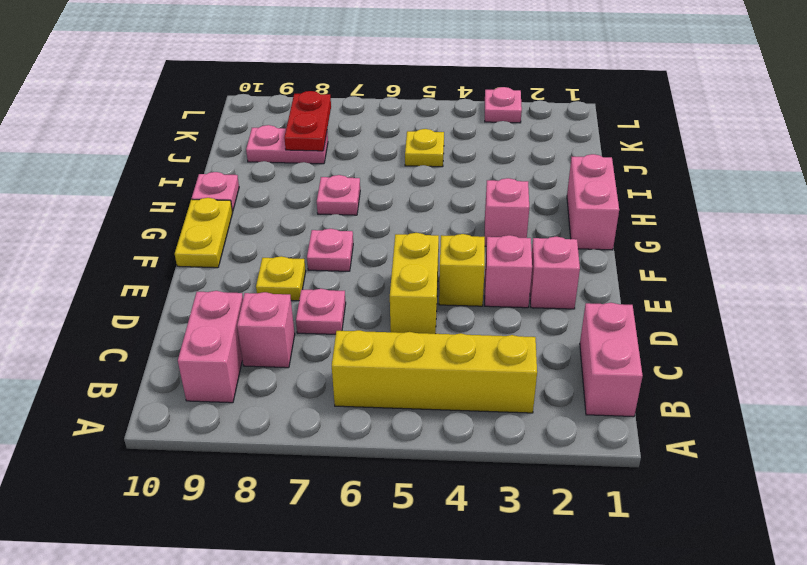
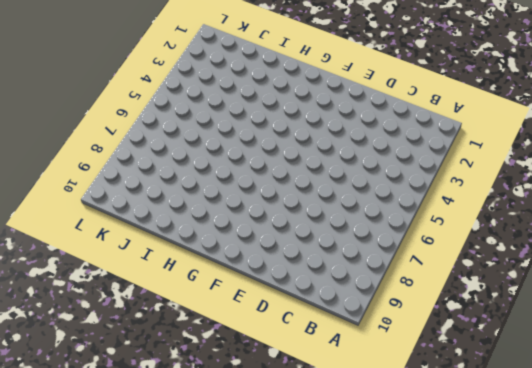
none -> pink 1x2 brick [580,303,643,417]
none -> yellow 1x4 brick [332,330,537,413]
none -> pink 1x2 brick [178,291,243,403]

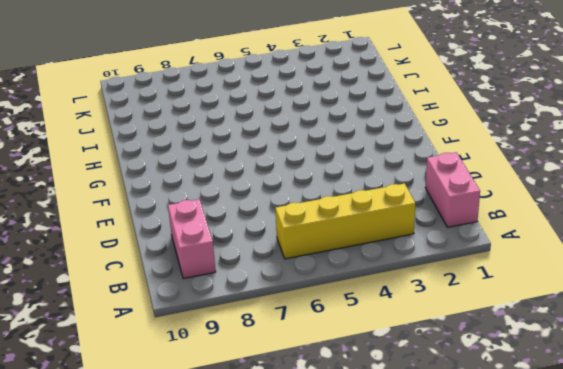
none -> pink 1x1 brick [237,292,295,368]
none -> yellow 1x2 brick [390,233,439,334]
none -> pink 1x1 plate [296,289,346,334]

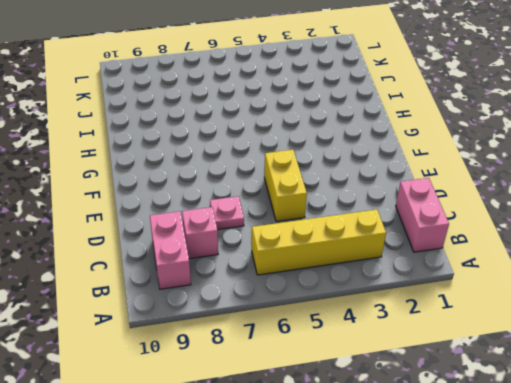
none -> pink 1x1 brick [530,237,580,309]
none -> pink 1x1 brick [485,235,532,308]
none -> yellow 1x1 brick [439,234,485,306]

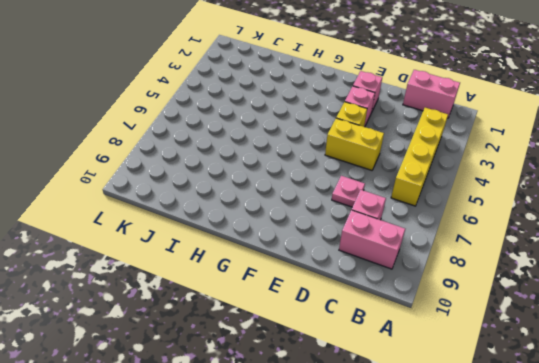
none -> yellow 1x1 plate [256,256,306,301]
none -> pink 1x1 plate [307,229,353,271]
none -> yellow 1x2 plate [175,198,232,268]

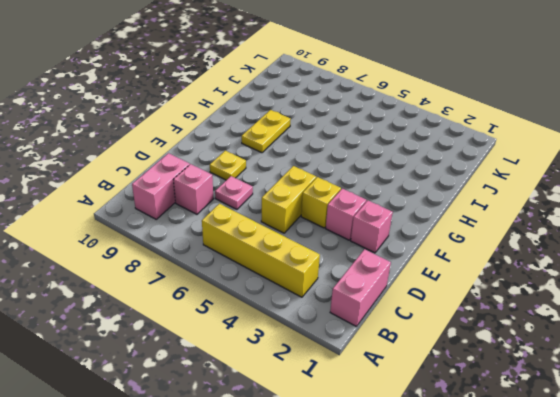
yellow 1x2 plate [242,110,290,153] -> yellow 1x2 plate moved to [175,198,232,268]
none -> pink 1x1 plate [307,229,353,271]
none -> pink 1x2 brick [567,154,619,250]
none -> pink 1x1 brick [485,178,529,246]

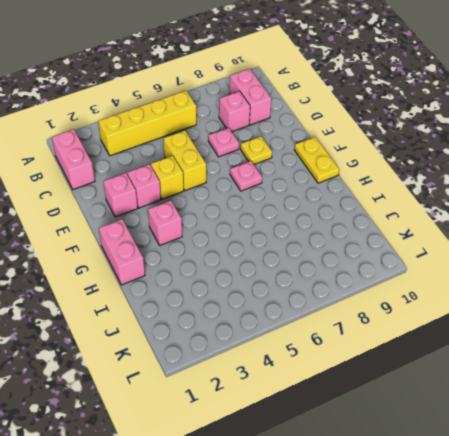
none -> pink 1x1 plate [317,175,360,215]
none -> pink 1x1 plate [192,172,239,212]
none -> yellow 1x1 plate [405,129,444,167]

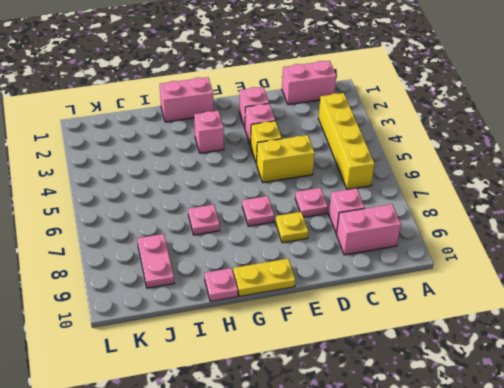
none -> yellow 1x1 plate [405,129,444,167]
none -> pink 1x1 plate [485,87,522,123]
none -> red 1x2 plate [284,91,331,151]

